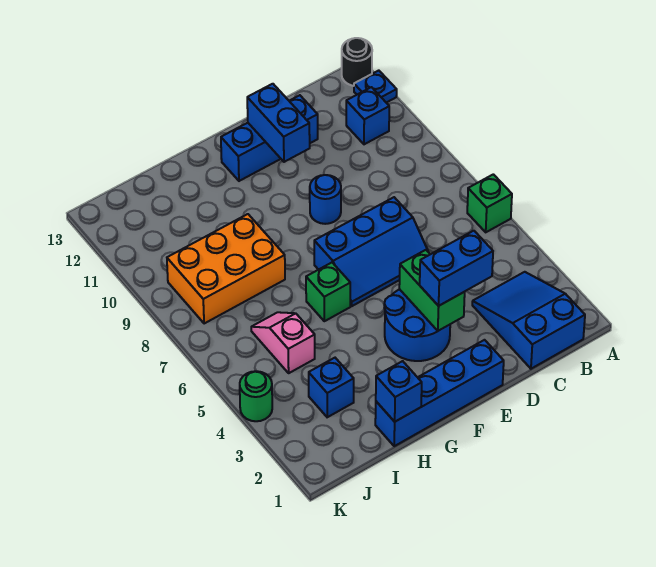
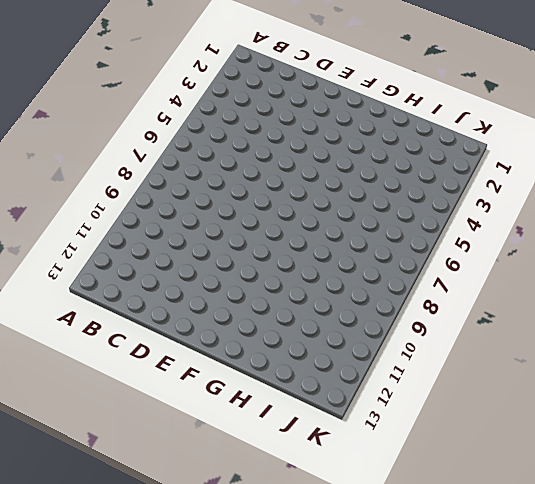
none -> green 1x1 brick [467,174,512,232]
none -> blue 1x1 plate [354,70,397,103]
none -> black 1x1 round brick [342,38,372,86]

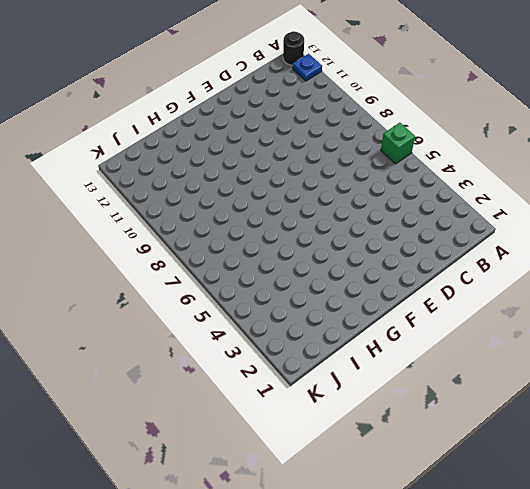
none -> blue 2x3 slope [472,272,585,369]
none -> blue 1x1 brick [346,87,389,144]
none -> blue 2x3 slope [314,197,428,306]

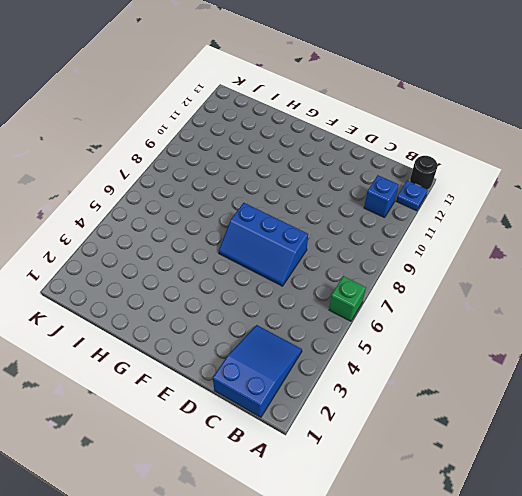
none -> blue 1x3 brick [221,95,318,181]
none -> blue 1x4 brick [375,340,504,446]
none -> blue 2x2 round brick [384,289,450,361]

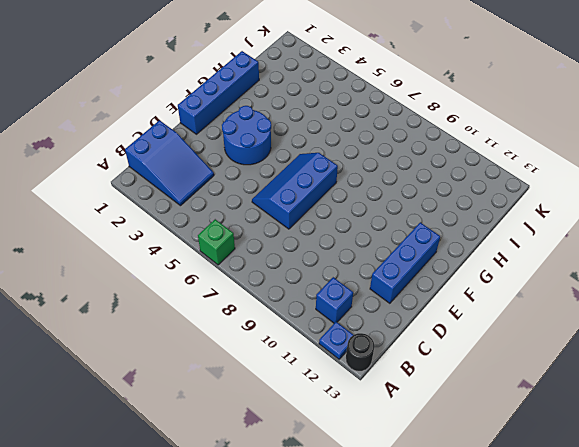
none -> blue 1x1 round brick [310,175,341,224]
none -> green 1x1 brick [306,263,350,321]
none -> orange 2x3 brick [167,214,285,324]

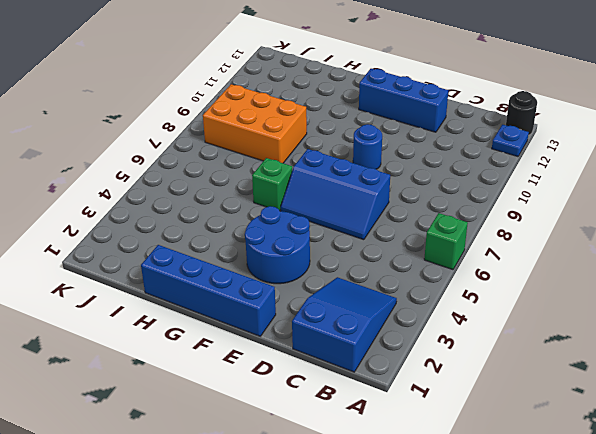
none -> blue 1x1 brick [346,87,389,144]
none -> blue 1x1 brick [309,358,354,417]
none -> pink 1x2 slope [251,312,315,373]

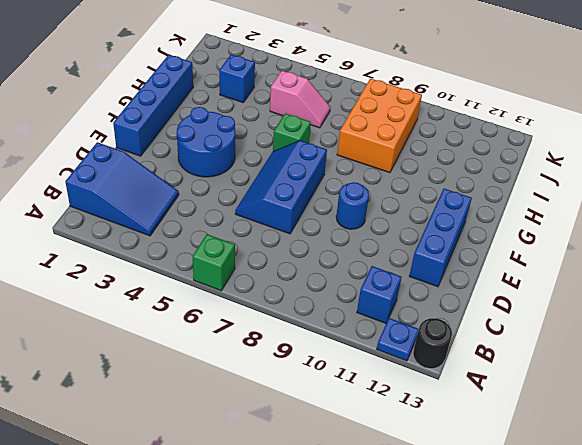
none -> green 1x1 round brick [240,371,272,421]
none -> green 1x2 brick [399,250,465,331]
none -> blue 1x2 brick [247,84,310,162]

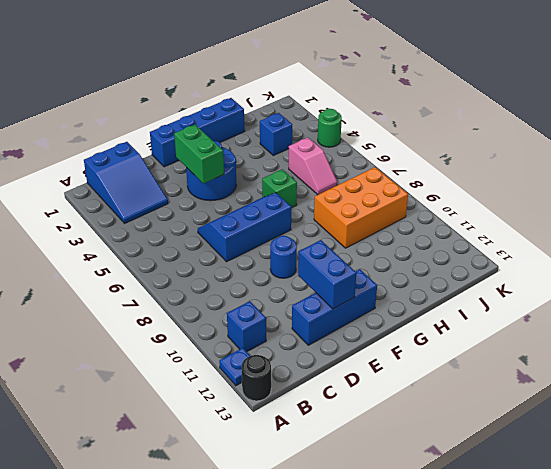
none -> green 1x1 brick [467,174,512,232]
none -> blue 1x1 brick [376,361,422,422]
none -> blue 1x2 brick [420,231,493,306]

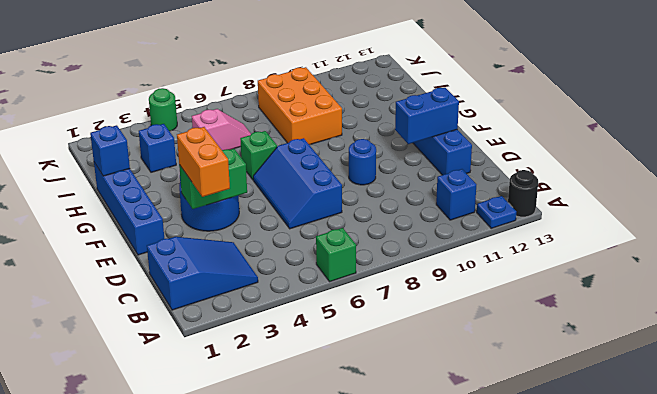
orange 1x2 brick [177,127,230,197] -> blue 1x2 brick [420,231,493,306]

